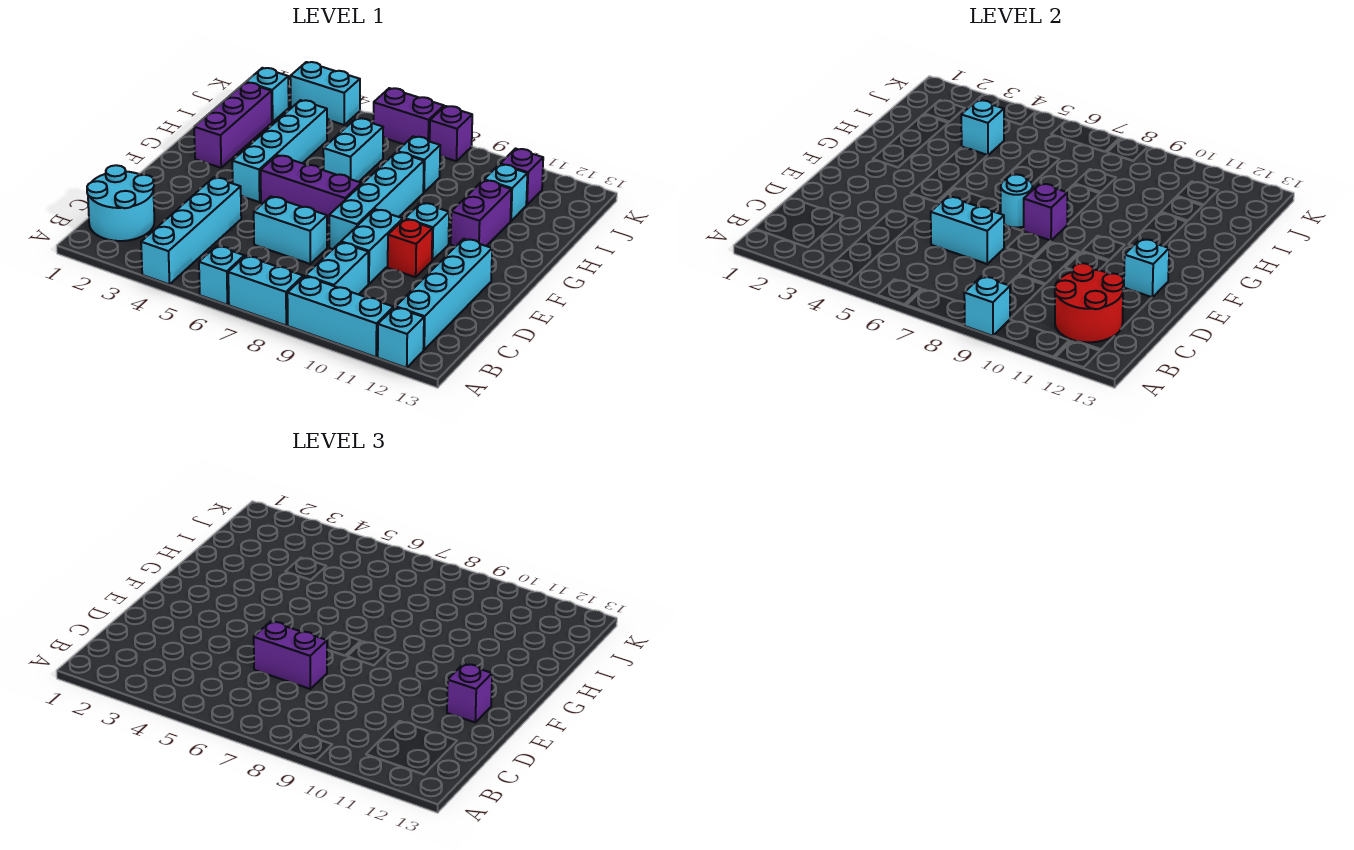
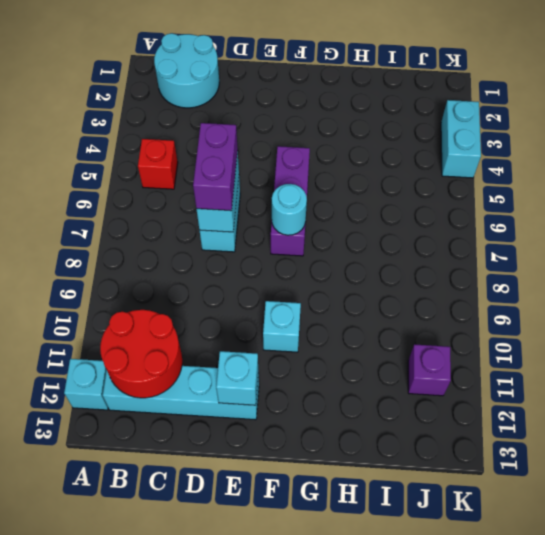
red 1x1 brick [138,139,178,189] -> red 1x1 brick moved to [388,219,432,277]
none -> cyan 1x4 brick [141,177,241,284]
none -> cyan 1x1 brick [199,246,244,305]
none -> cyan 1x2 brick [228,256,303,325]
none -> cyan 1x3 brick [287,276,393,357]

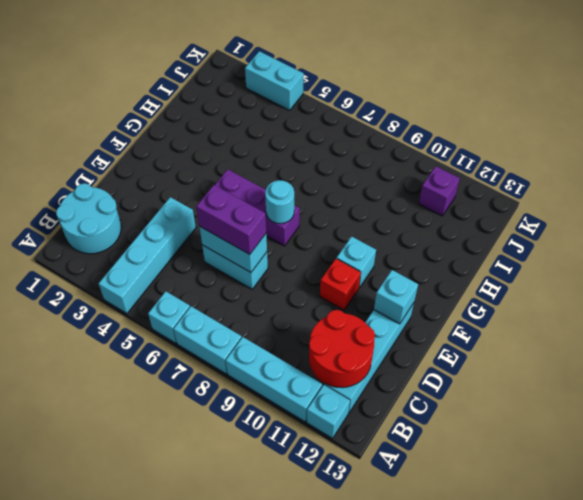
none -> cyan 1x2 brick [306,242,368,295]
none -> cyan 1x2 brick [341,209,403,284]
none -> cyan 1x4 brick [329,152,424,249]
none -> cyan 1x4 brick [232,100,327,202]

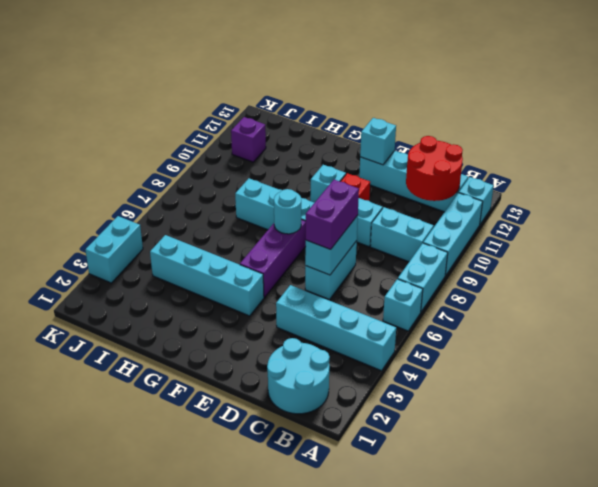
none -> purple 1x3 brick [194,82,272,168]
none -> purple 1x2 brick [451,180,511,246]
none -> cyan 1x2 brick [323,118,383,182]
none -> cyan 1x1 brick [397,136,440,192]

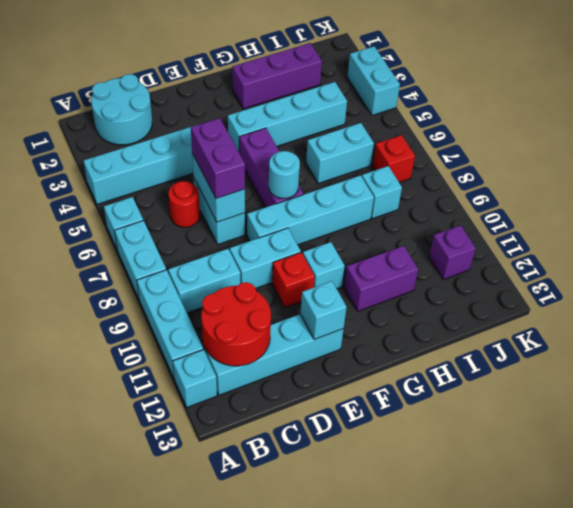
red 1x1 round brick [169,181,200,227] -> none
red 1x1 brick [373,135,415,182] -> none
none -> cyan 1x1 brick [484,164,527,221]
none -> cyan 1x1 brick [246,68,289,122]
none -> purple 1x2 brick [373,88,444,144]
none -> purple 1x1 brick [430,106,472,161]

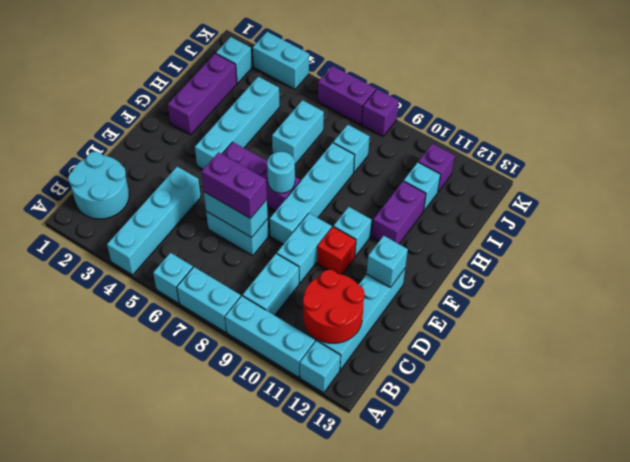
none -> cyan 1x1 brick [964,276,1010,336]
none -> purple 1x1 brick [1024,184,1067,241]
none -> cyan 1x1 brick [961,100,1004,155]
none -> purple 1x1 brick [447,664,492,722]

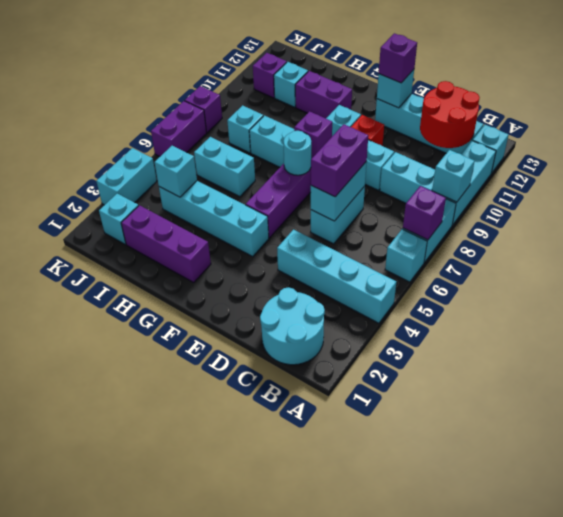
purple 1x1 brick [403,186,446,240] -> none

